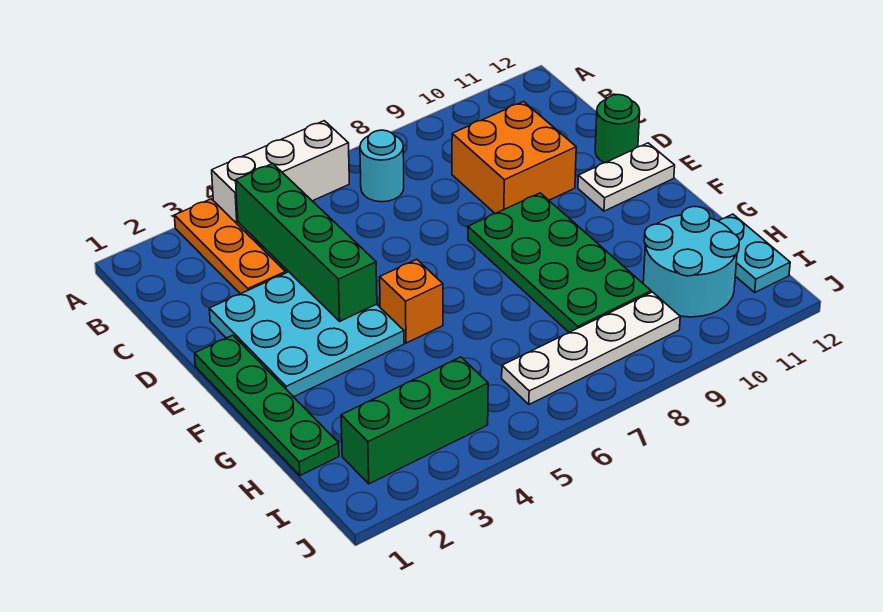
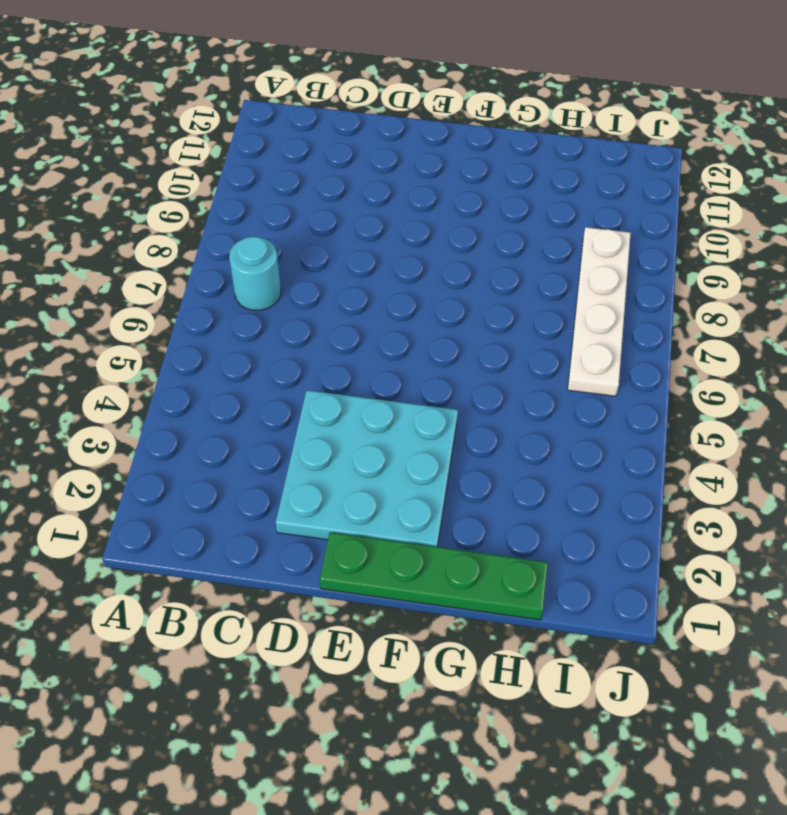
none -> orange 1x3 plate [174,199,285,294]
none -> white 1x3 brick [212,121,349,231]
none -> orange 2x2 brick [452,102,576,214]

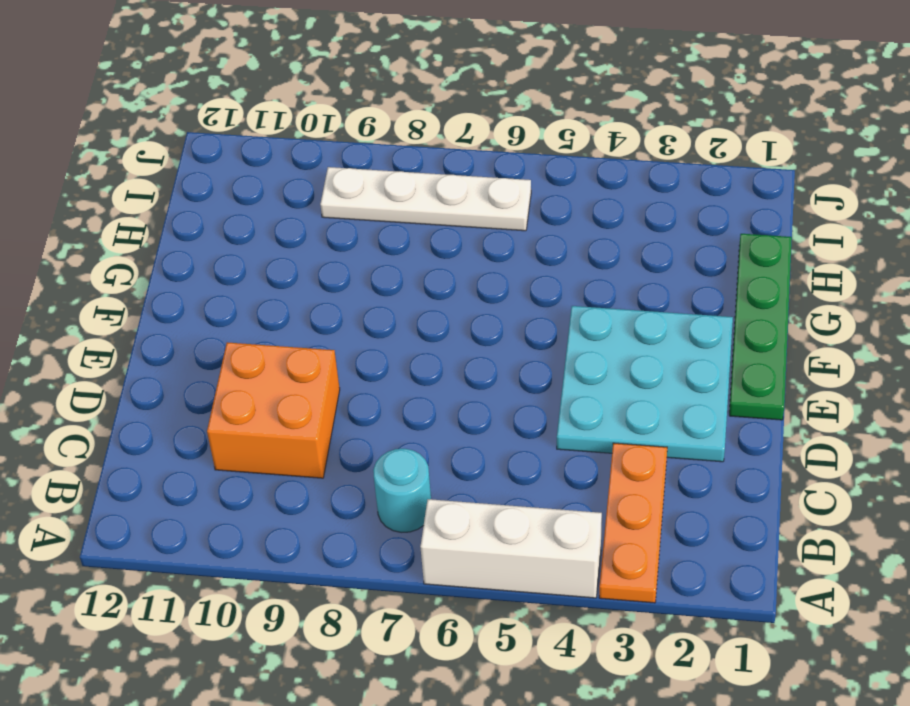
none -> green 1x1 round brick [595,95,640,163]
none -> green 2x4 plate [468,193,651,332]
none -> white 1x2 plate [578,143,675,211]

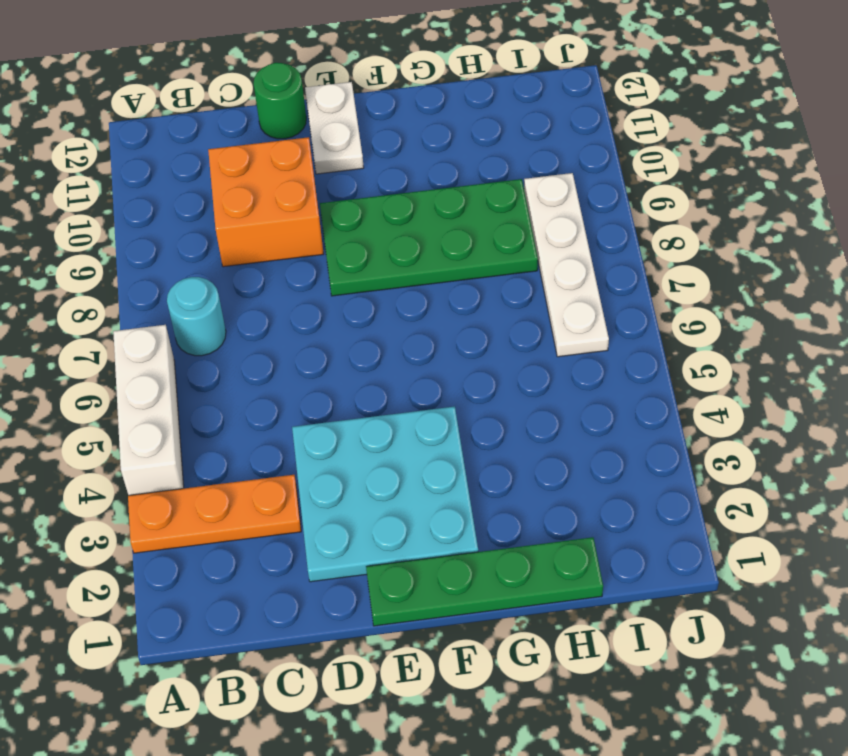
none -> orange 1x1 brick [380,259,443,343]
none -> cyan 2x2 round brick [643,207,739,317]
none -> cyan 1x2 plate [719,214,790,292]

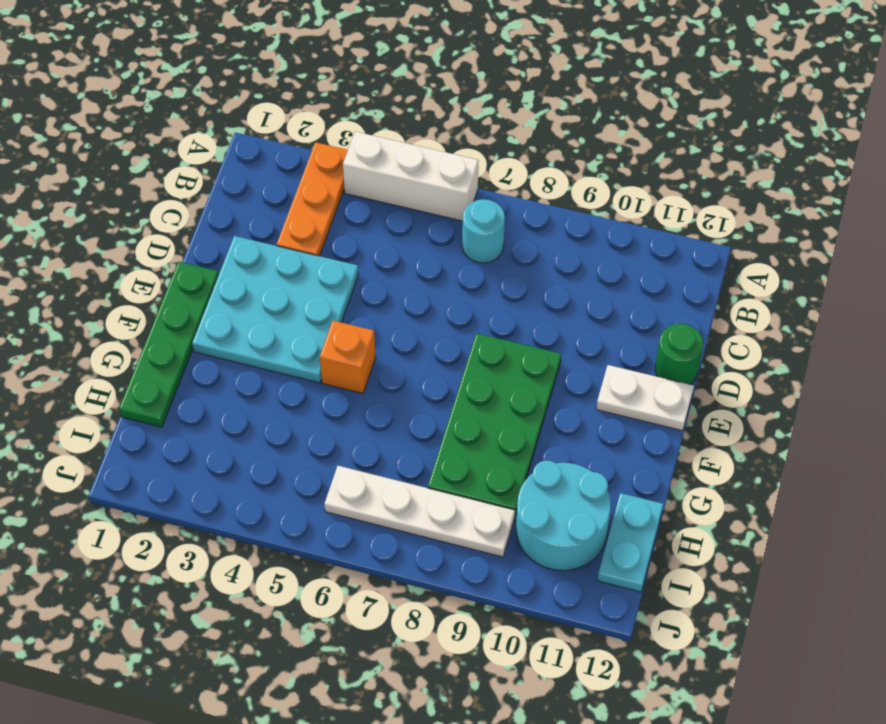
none -> orange 2x2 brick [452,102,576,214]
none -> green 1x3 brick [341,357,488,484]
none -> green 1x4 brick [236,163,377,321]

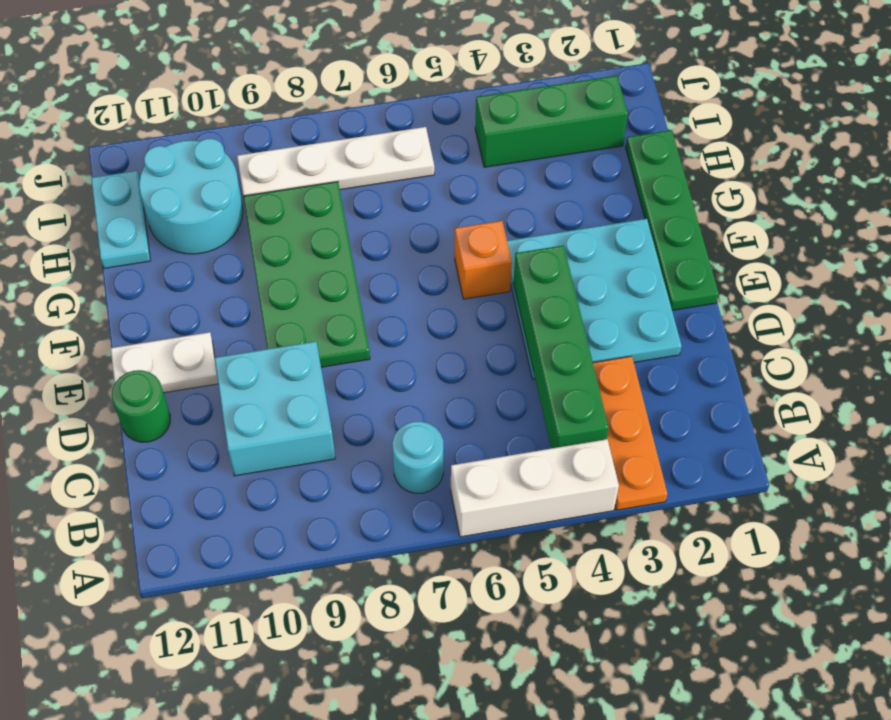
cyan 2x2 brick [215,341,335,476] -> orange 2x2 brick [452,102,576,214]

